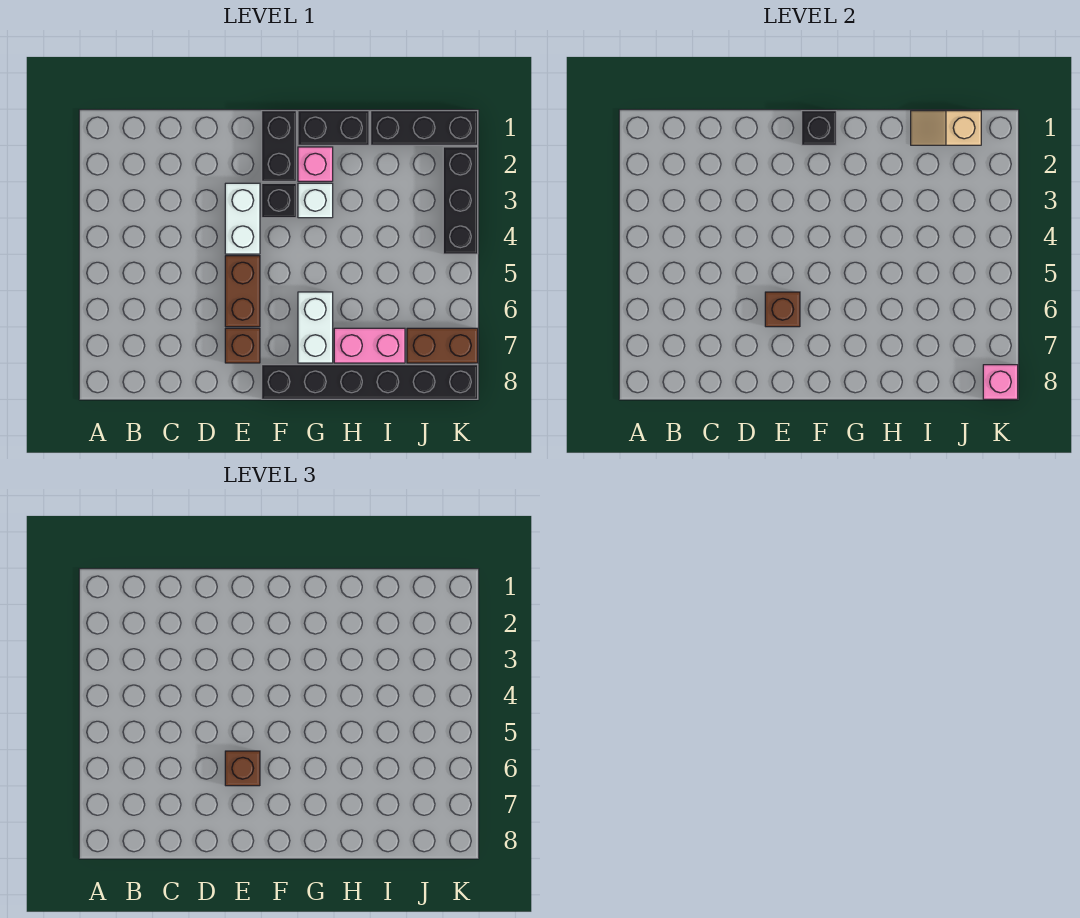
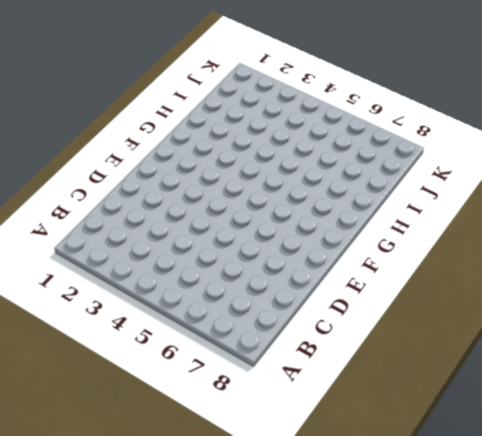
none -> white 1x2 brick [225,183,260,254]
none -> brown 1x2 brick [225,256,260,327]
none -> brown 1x1 brick [225,328,260,363]

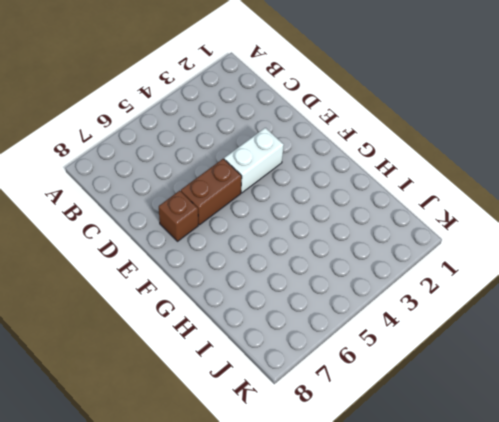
none -> black 1x2 brick [262,111,296,181]
none -> black 1x1 brick [262,183,296,218]
none -> black 1x6 brick [262,365,478,399]

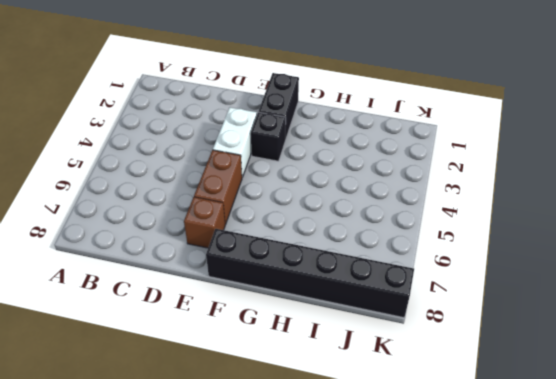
none -> black 1x2 brick [298,111,369,145]
none -> pink 1x1 brick [298,147,333,181]
none -> white 1x1 brick [298,183,333,218]

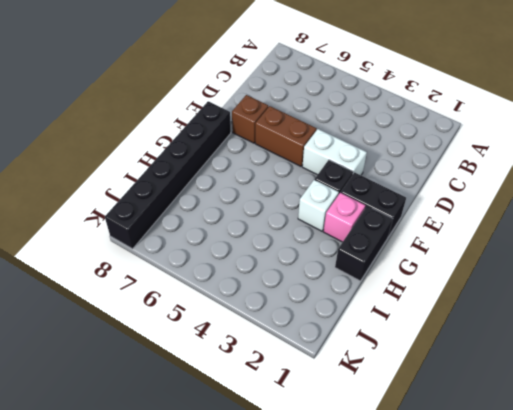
none -> white 1x2 brick [298,292,333,363]
none -> pink 1x2 brick [334,328,405,363]
none -> black 1x3 brick [371,111,478,145]

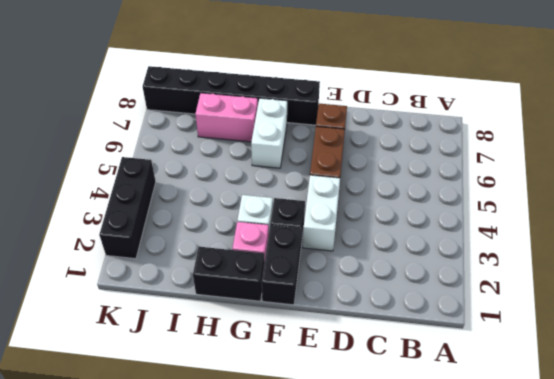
none -> black 1x3 brick [371,111,478,145]
none -> brown 1x2 brick [407,328,478,363]
none -> brown 1x1 brick [765,292,800,327]

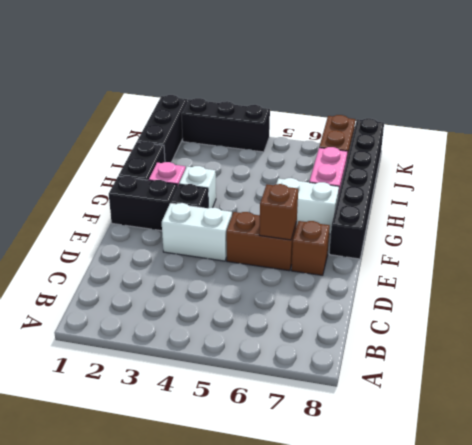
none -> black 1x1 brick [802,111,836,145]
none -> tan 1x2 slope [911,111,981,145]
none -> pink 1x1 brick [983,365,1018,399]

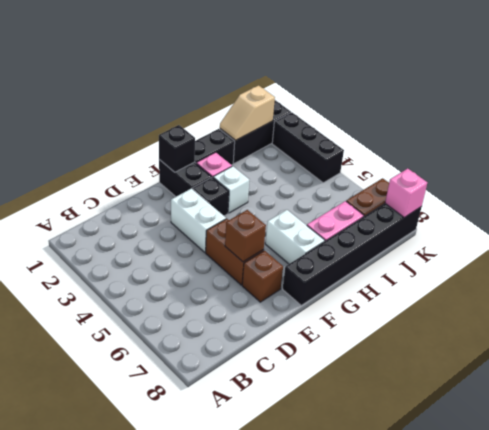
none -> brown 1x1 brick [225,751,260,786]

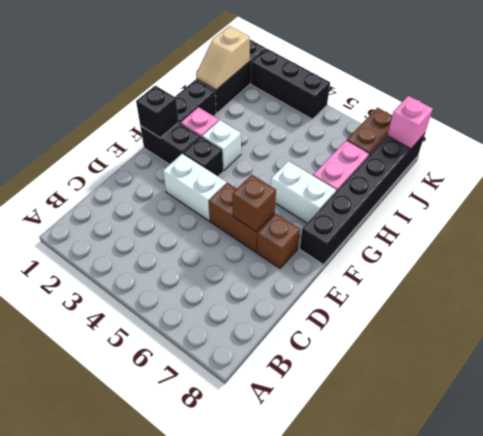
none -> brown 1x1 brick [225,751,260,786]

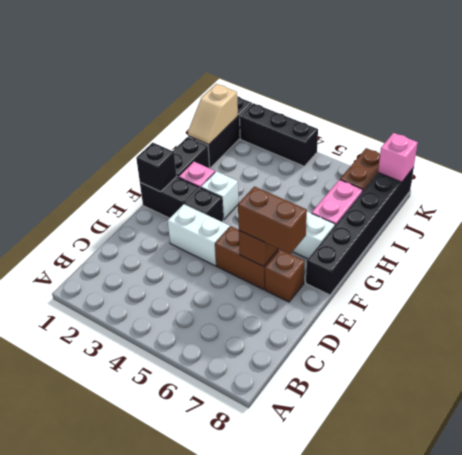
brown 1x2 brick [238,187,307,254] -> brown 1x1 brick [225,751,260,786]

